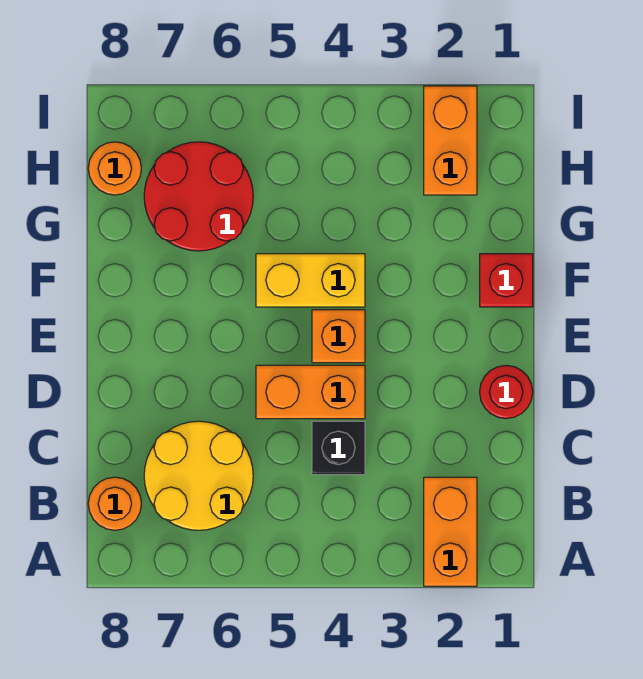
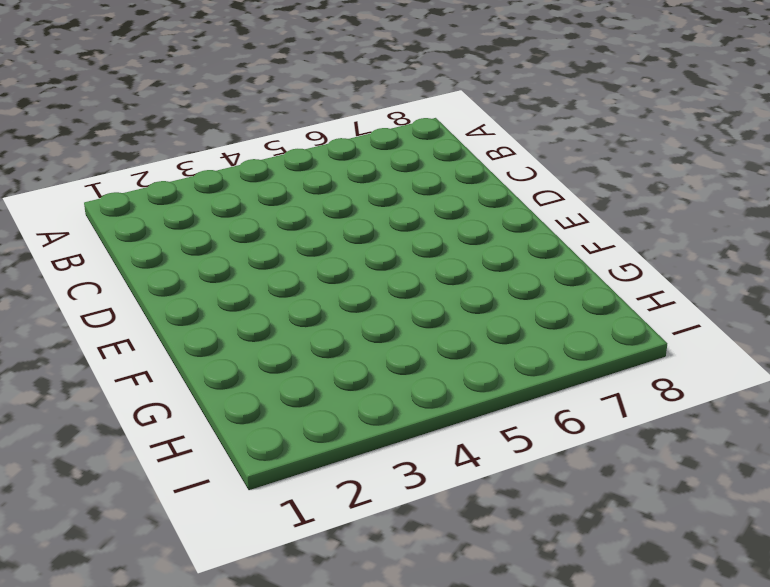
none -> orange 1x2 brick [424,477,477,586]
none -> yellow 2x2 round brick [144,421,253,530]
none -> orange 1x1 round brick [88,477,141,530]

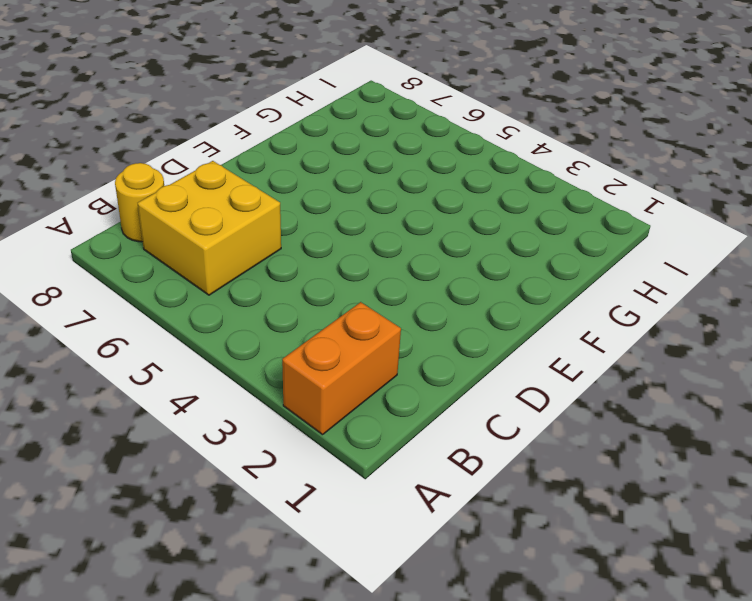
yellow 2x2 brick [138,161,281,295] -> yellow 2x2 round brick [144,421,253,530]
yellow 1x1 round brick [115,163,164,242] -> orange 1x1 round brick [88,477,141,530]
none -> black 1x1 brick [312,421,365,475]
none -> red 1x1 round brick [480,365,533,419]
none -> orange 1x2 brick [256,365,365,419]

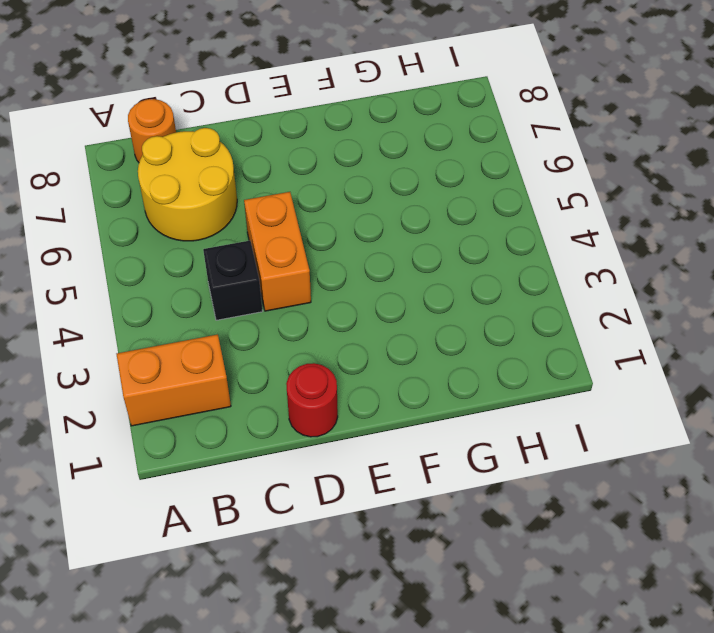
none -> orange 1x1 brick [312,310,365,363]
none -> red 1x1 brick [480,254,533,307]
none -> yellow 1x2 brick [256,254,365,307]

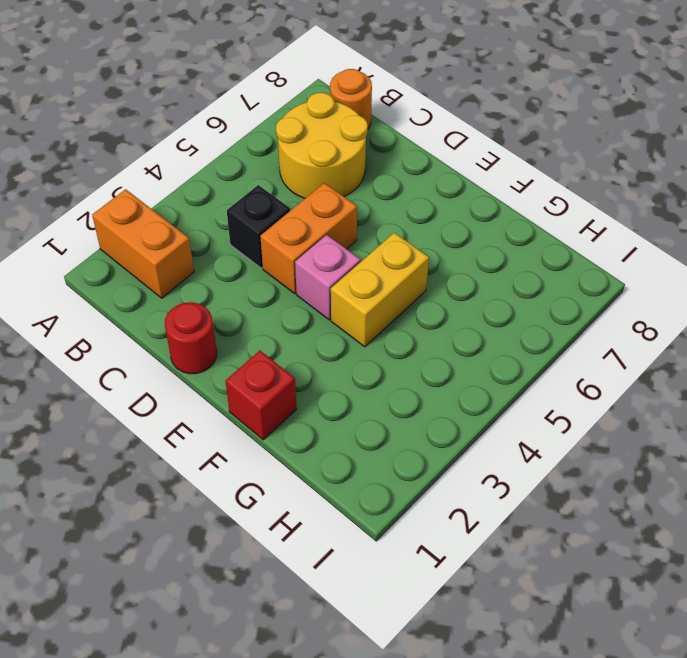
pink 1x1 brick [295,235,361,320] -> orange 1x1 brick [312,310,365,363]
none -> red 2x2 round brick [144,142,253,251]
none -> orange 1x2 brick [424,86,477,195]
none -> orange 1x1 round brick [88,142,141,195]

